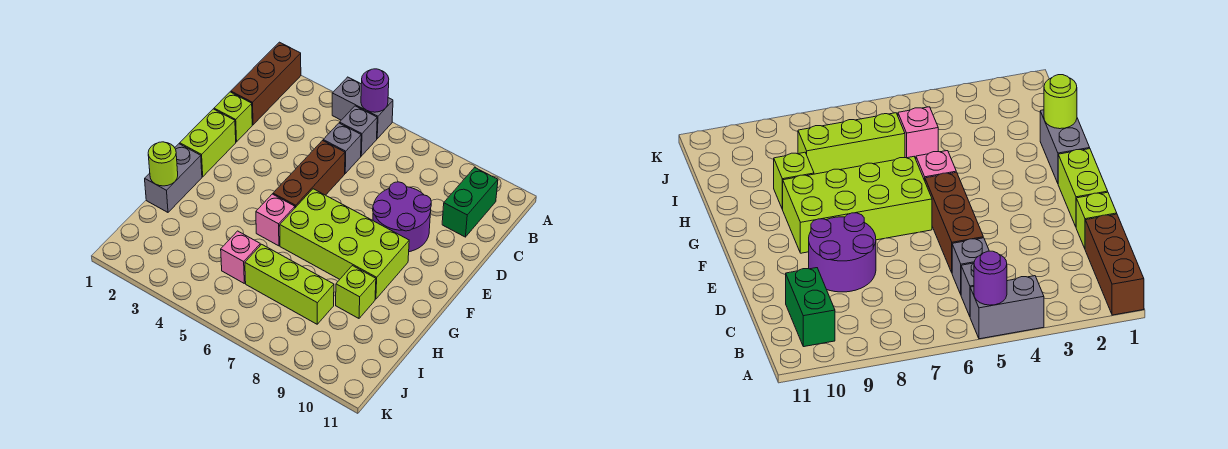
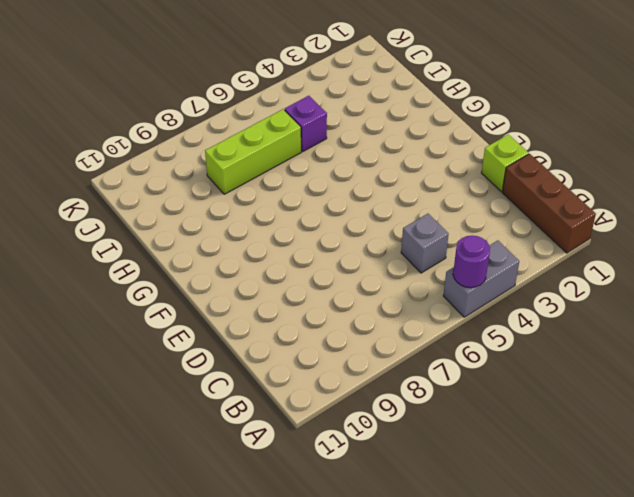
purple 1x1 brick [285,96,327,151] -> pink 1x1 brick [221,231,260,283]
none -> grey 1x1 brick [340,106,377,156]
none -> green 1x2 brick [442,167,498,237]
none -> brown 1x3 brick [273,141,345,208]

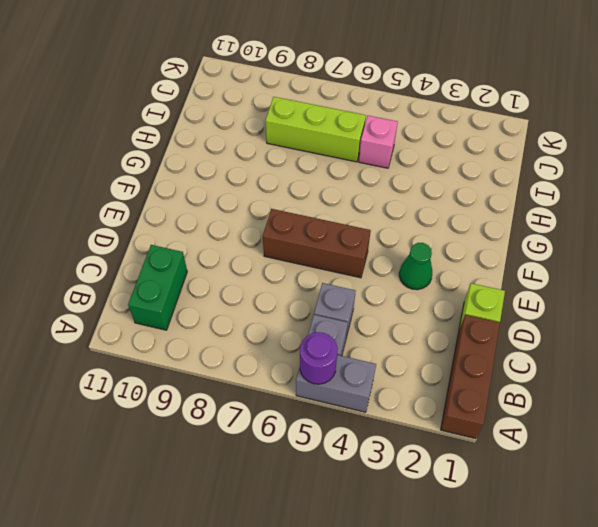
green 1x1 cone [399,243,432,290] -> none
brown 1x3 brick [263,209,371,278] -> brown 1x3 brick turned to [273,141,345,208]
none -> purple 2x2 round brick [373,182,431,252]
none -> lime 1x2 brick [180,109,236,177]
none -> lime 2x4 brick [280,189,409,299]

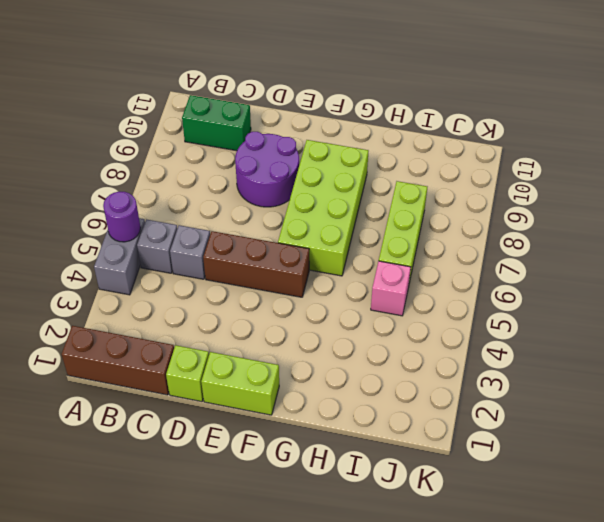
none -> grey 1x2 brick [145,144,202,212]
none -> pink 1x1 brick [256,194,295,246]
none -> lime 1x1 brick [336,266,376,318]

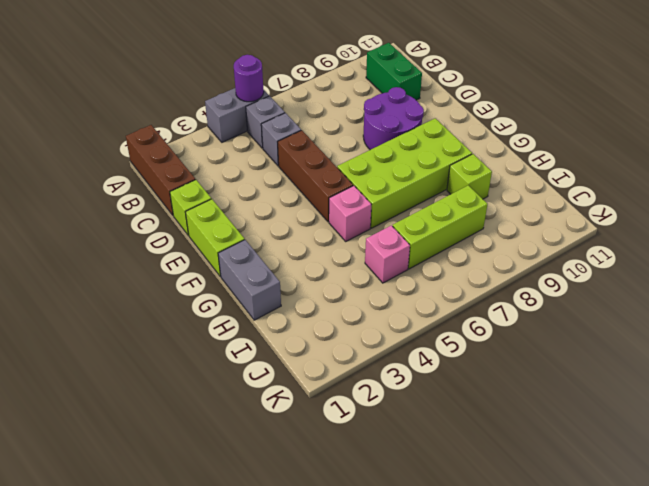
none -> lime 1x1 round brick [148,142,178,186]

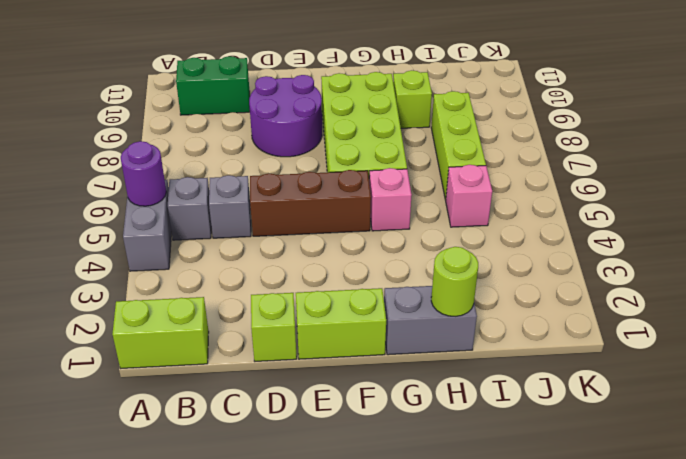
lime 1x2 brick [113,297,209,369] -> brown 1x3 brick [231,42,301,125]

